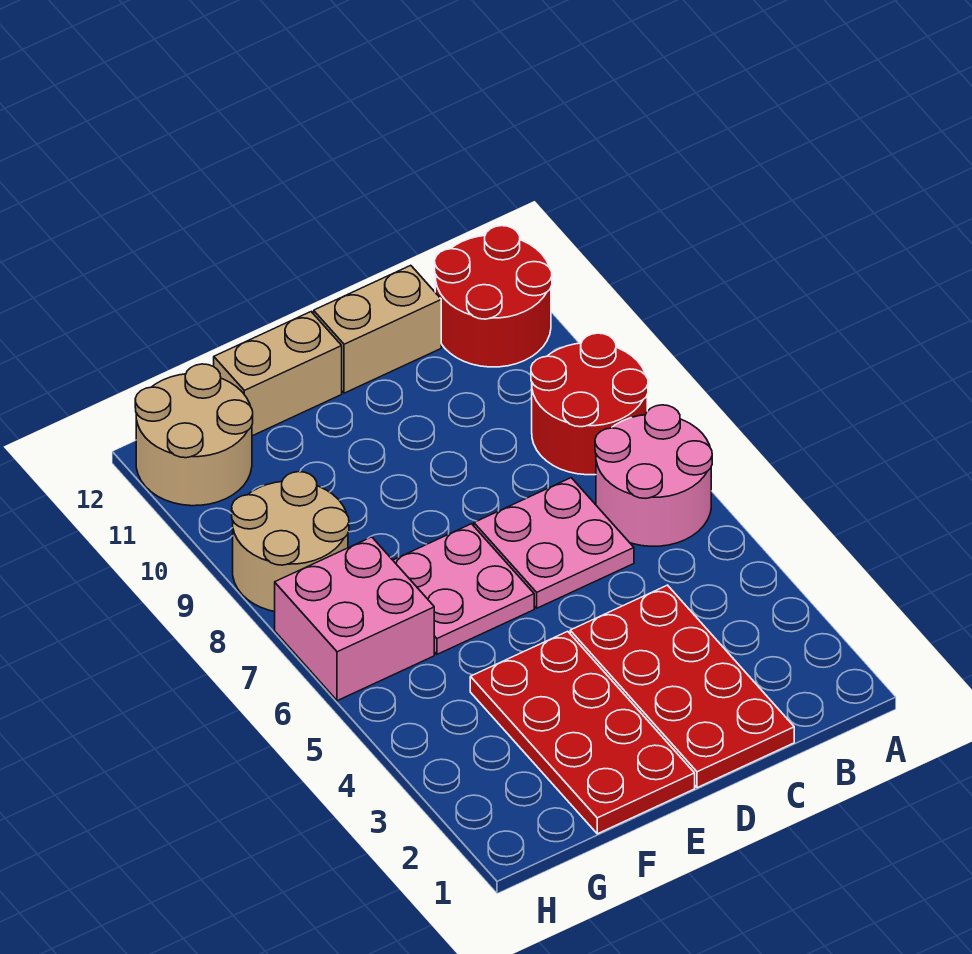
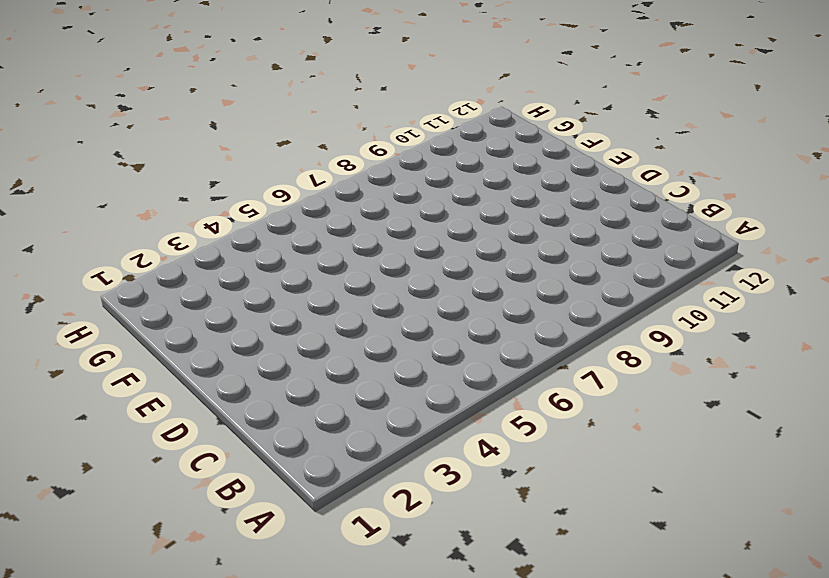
none -> pink 2x2 round brick [595,405,712,546]
none -> red 2x2 round brick [531,333,648,475]
none -> red 2x2 round brick [435,226,552,367]

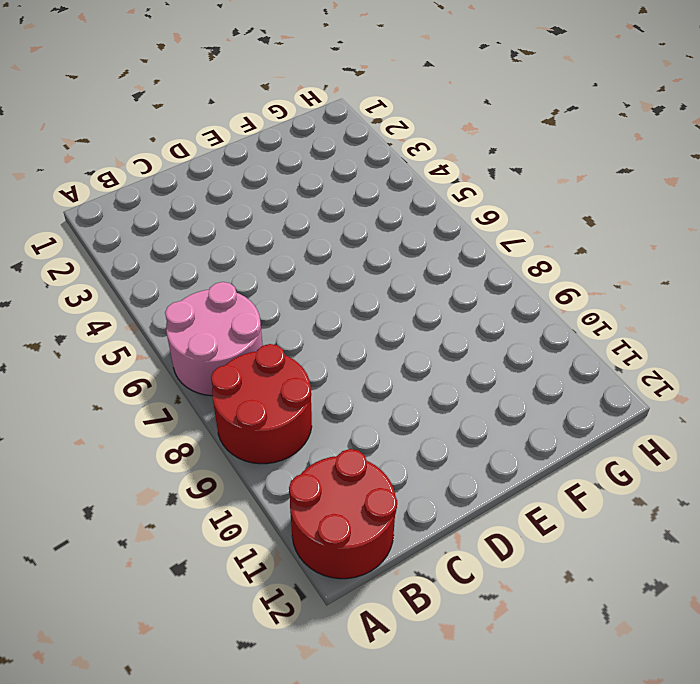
none -> red 2x4 plate [570,585,794,788]
none -> pink 2x2 plate [474,478,634,608]
none -> tan 1x2 brick [314,265,441,393]

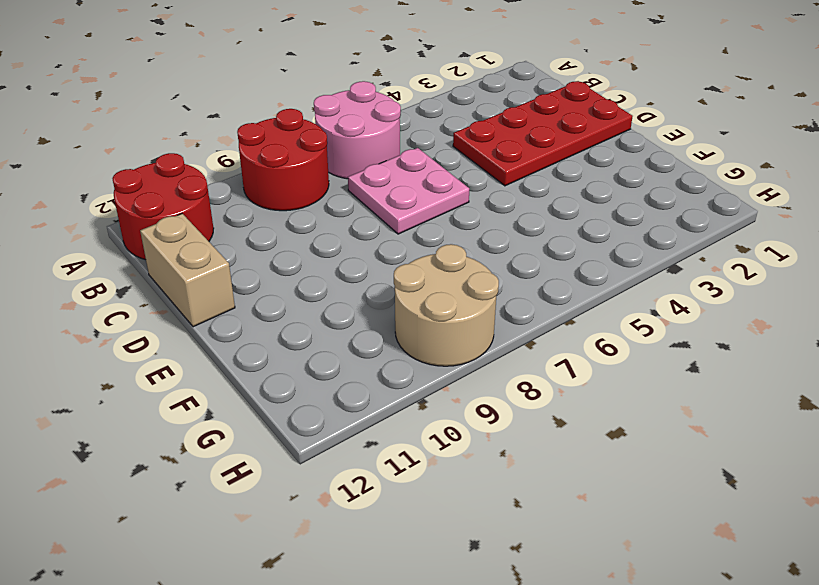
none -> red 2x4 plate [470,631,695,834]
none -> pink 2x2 plate [393,524,534,654]
none -> tan 1x2 brick [214,312,342,436]

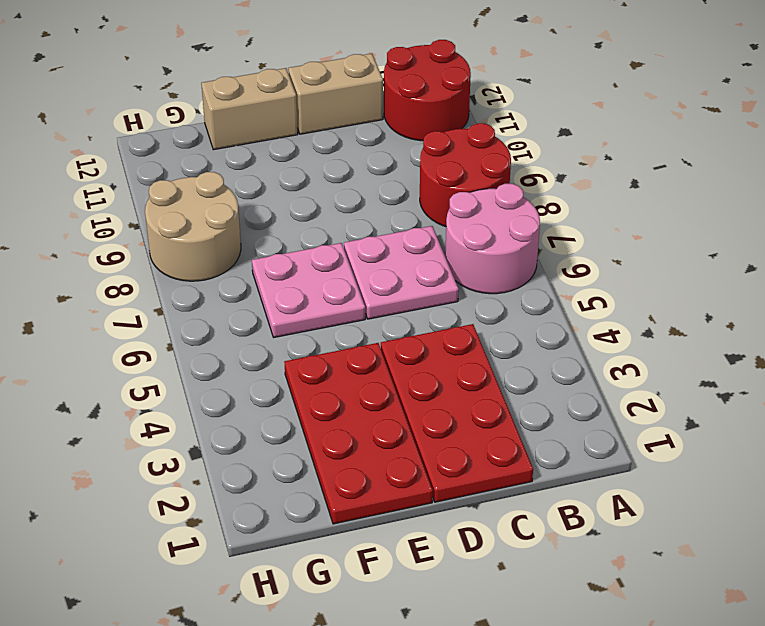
none -> pink 2x2 brick [275,537,434,701]
none -> tan 2x2 round brick [135,364,253,506]

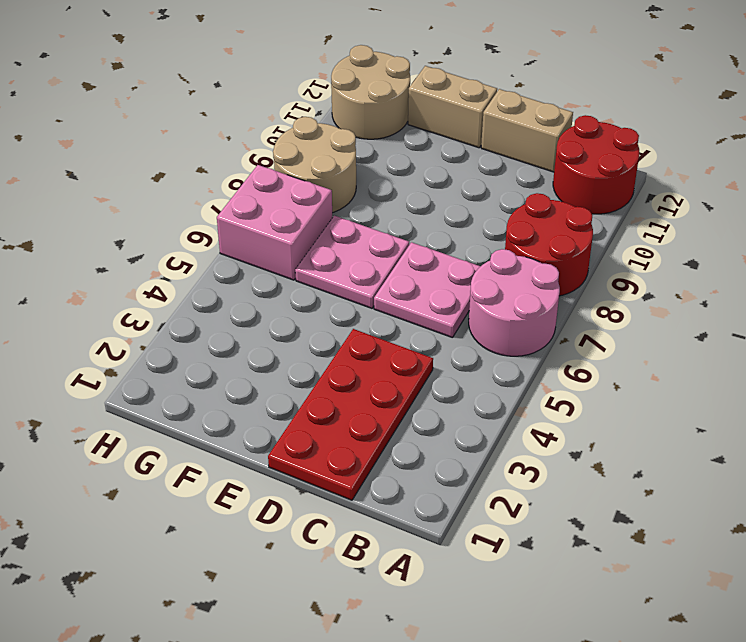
none -> red 2x4 plate [470,631,695,834]

